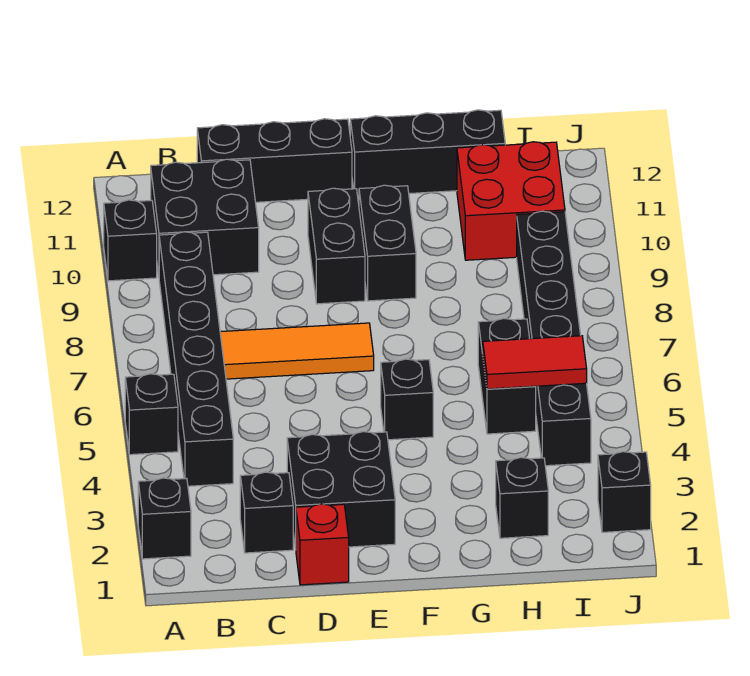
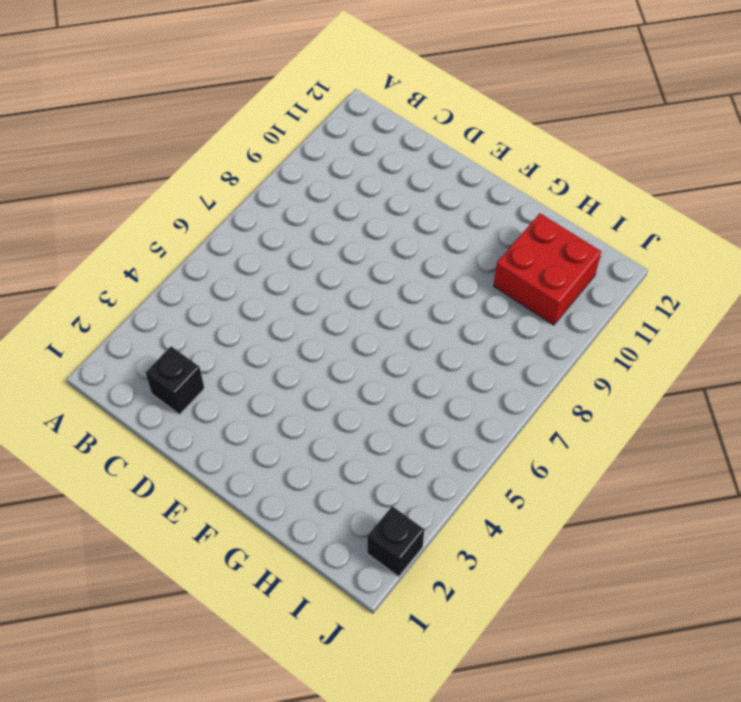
none -> black 1x1 brick [138,478,191,559]
none -> black 1x1 brick [125,374,178,455]
none -> black 1x1 brick [104,200,157,281]

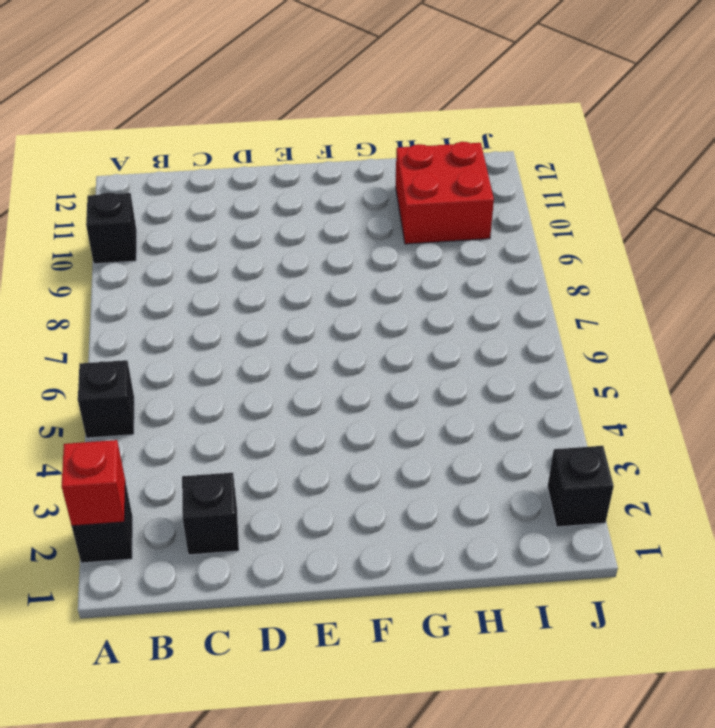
red 1x1 brick [62,440,125,526] -> red 1x1 brick moved to [296,504,349,585]
none -> black 1x6 brick [159,232,233,486]
none -> black 2x2 brick [151,159,259,275]
none -> orange 1x3 tile [220,323,374,379]

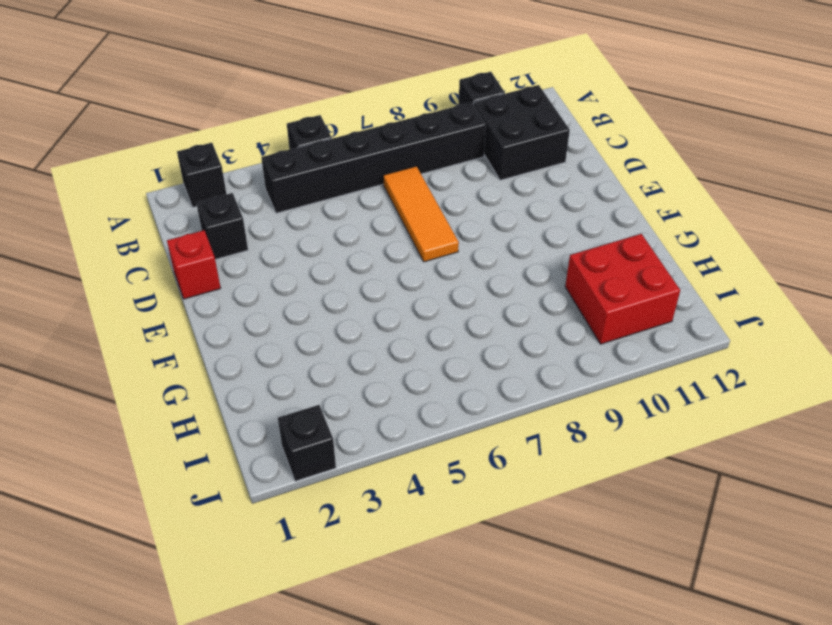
none -> black 1x3 brick [197,119,352,202]
none -> black 2x2 brick [287,432,395,549]
none -> black 1x2 brick [308,188,365,304]

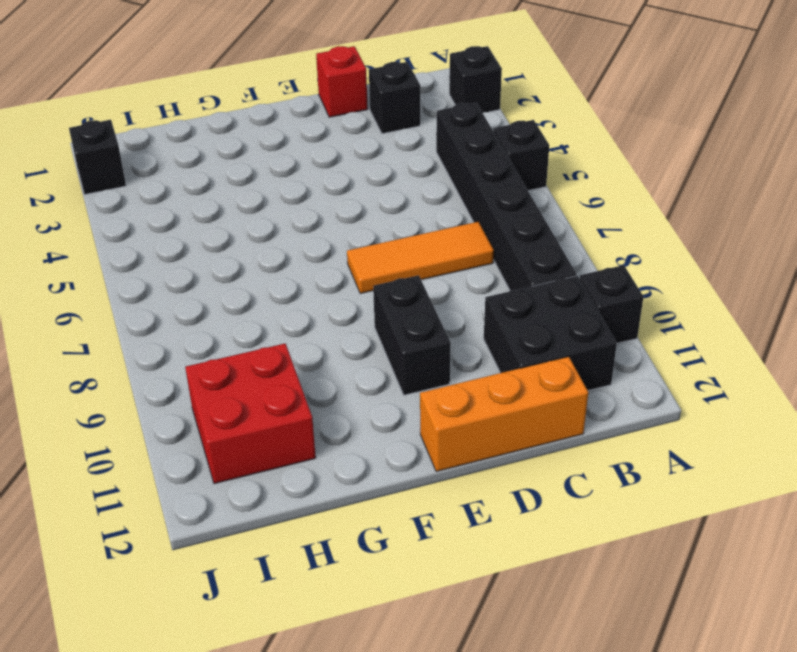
orange 1x3 brick [420,357,588,472] -> black 1x3 brick [197,119,352,202]
none -> black 2x2 brick [287,432,395,549]
none -> black 1x1 brick [381,359,433,440]
none -> black 1x2 brick [359,185,416,301]

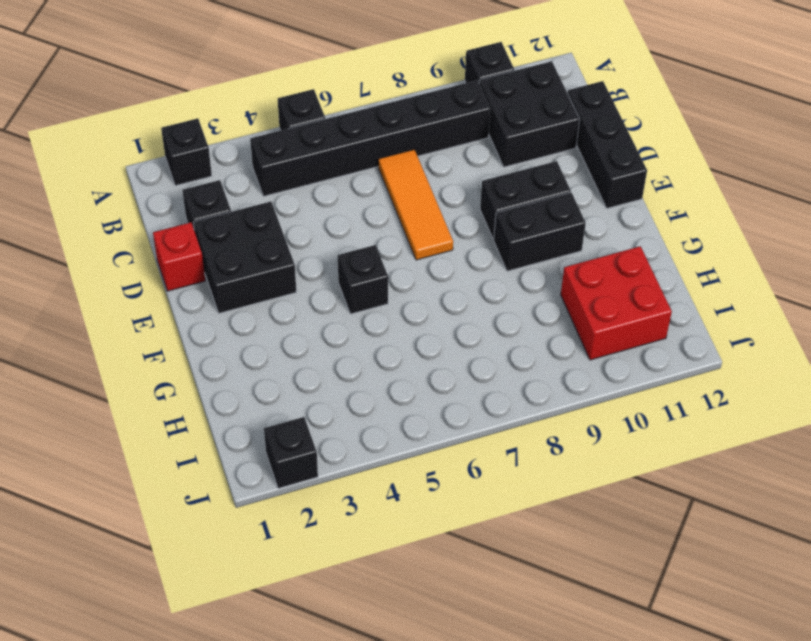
none -> black 1x3 brick [350,110,505,196]
none -> black 1x1 brick [496,458,548,538]
none -> black 1x2 brick [478,318,536,434]

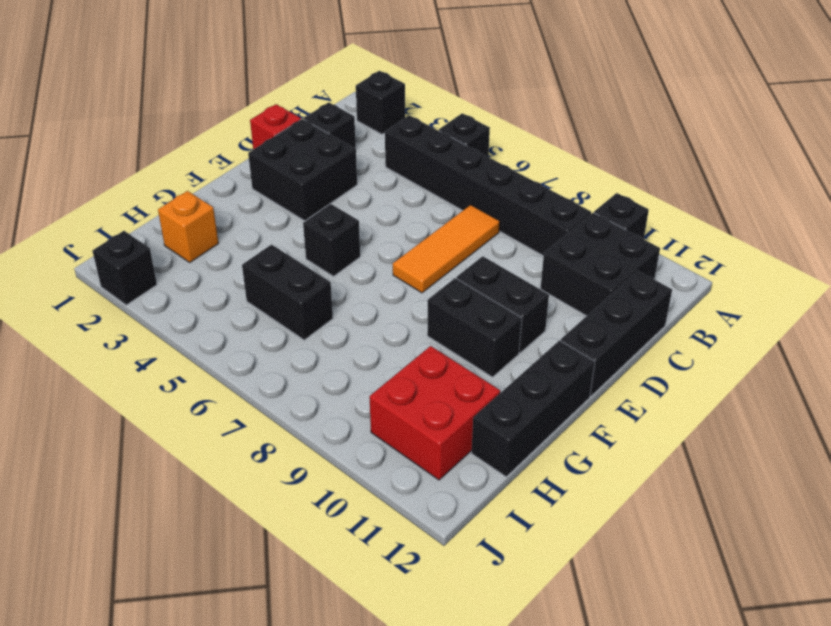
orange 1x1 brick [158,191,219,262] -> black 1x1 brick [496,458,548,538]
none -> black 1x6 brick [517,211,591,466]
none -> red 1x2 tile [483,336,587,389]

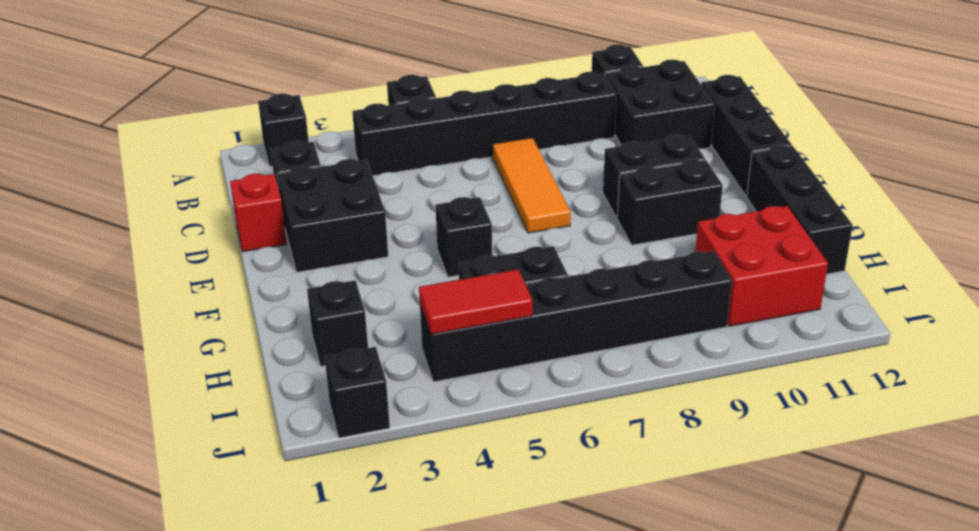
red 1x2 tile [419,269,533,334] -> red 1x2 tile turned to [483,336,587,389]

